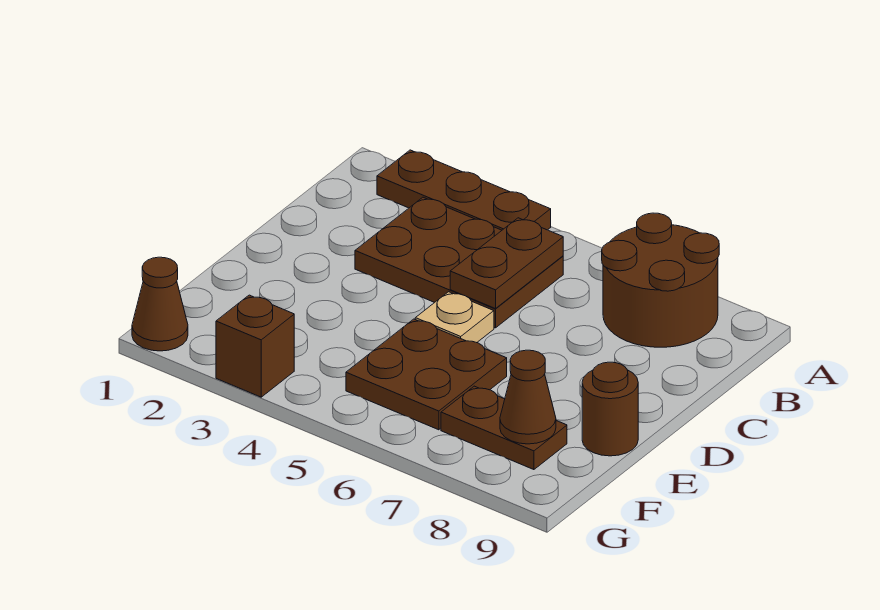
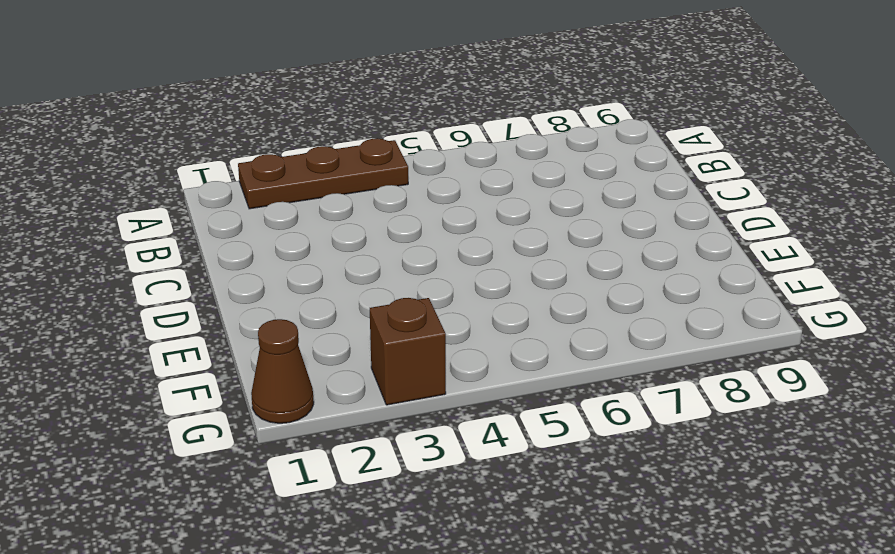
none -> brown 2x2 round brick [602,213,719,347]
none -> brown 2x3 plate [355,197,563,328]

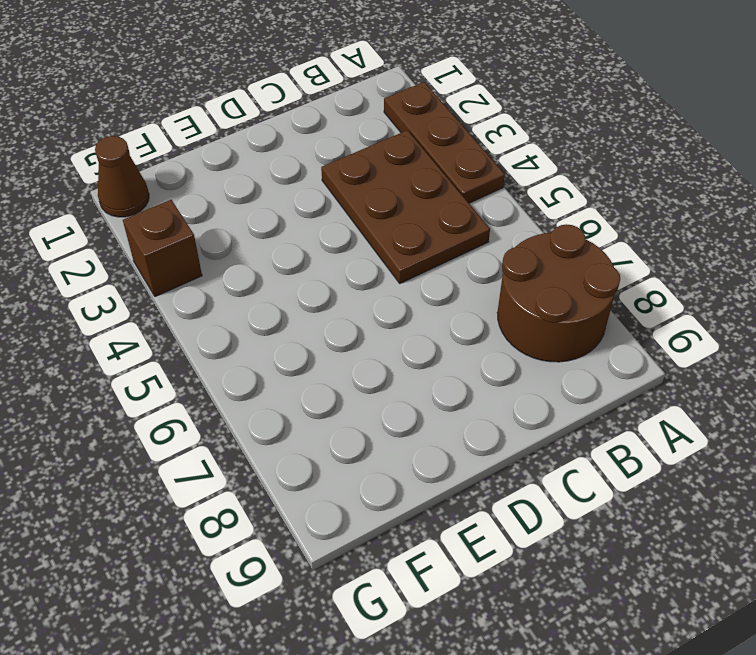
none -> tan 1x1 plate [415,292,494,343]
none -> brown 2x2 plate [346,319,507,430]

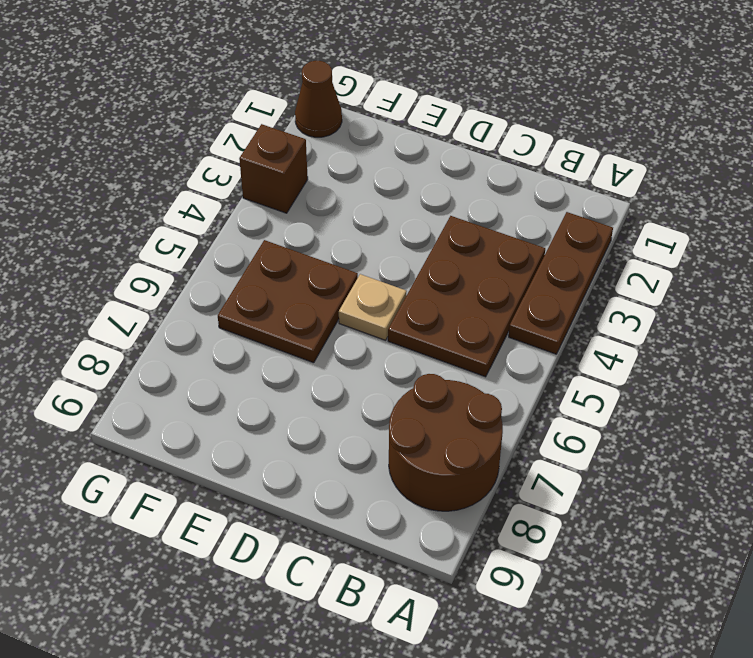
none -> brown 1x1 round brick [582,362,638,456]
none -> brown 1x2 plate [441,386,567,470]

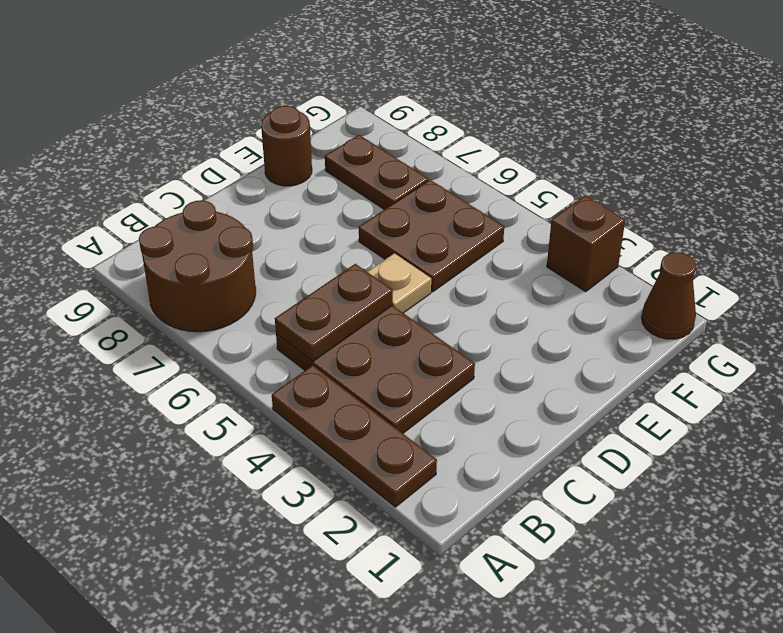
none -> brown 1x1 cone [500,350,556,444]

